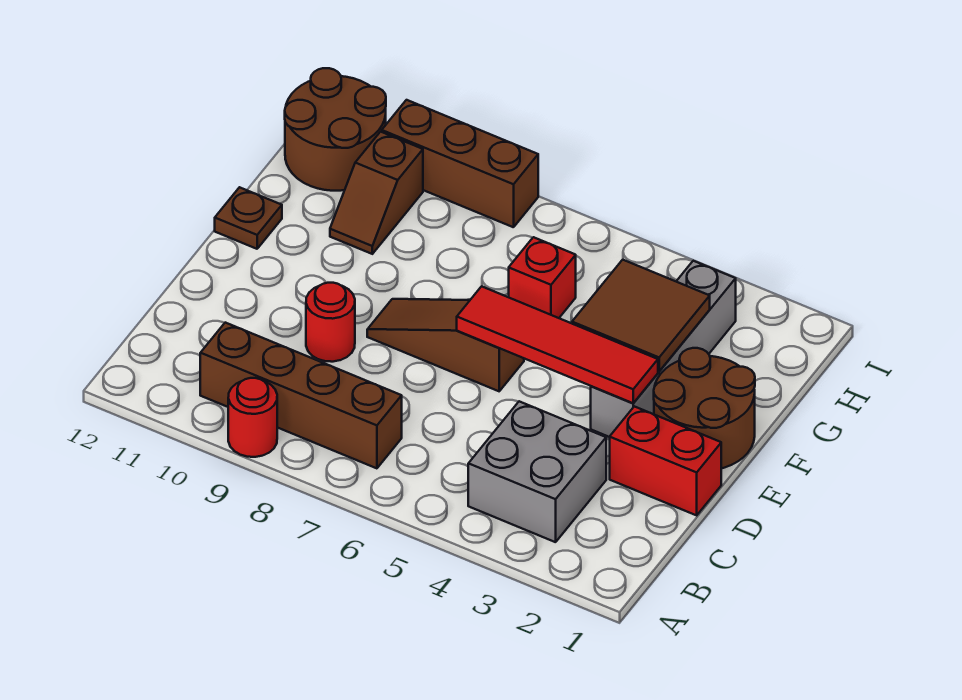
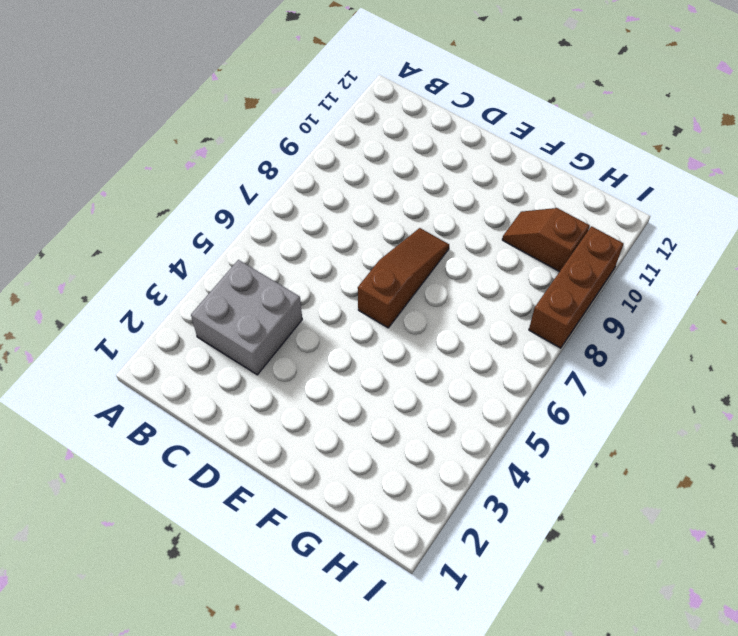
none -> red 1x1 round brick [228,378,277,457]
none -> brown 1x4 brick [200,323,402,468]
none -> red 1x2 brick [610,406,721,515]

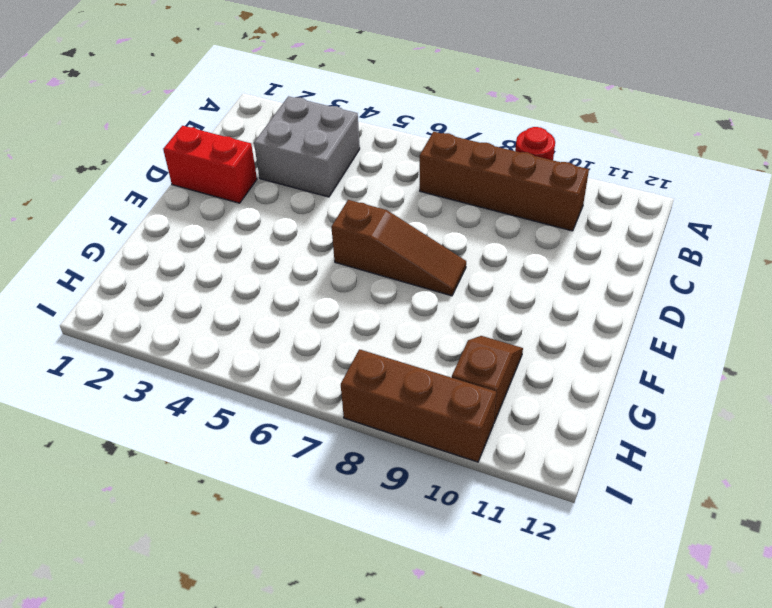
none -> red 1x1 round brick [306,283,355,362]
none -> brown 2x2 round brick [654,348,755,468]
none -> grey 1x4 brick [591,261,736,437]

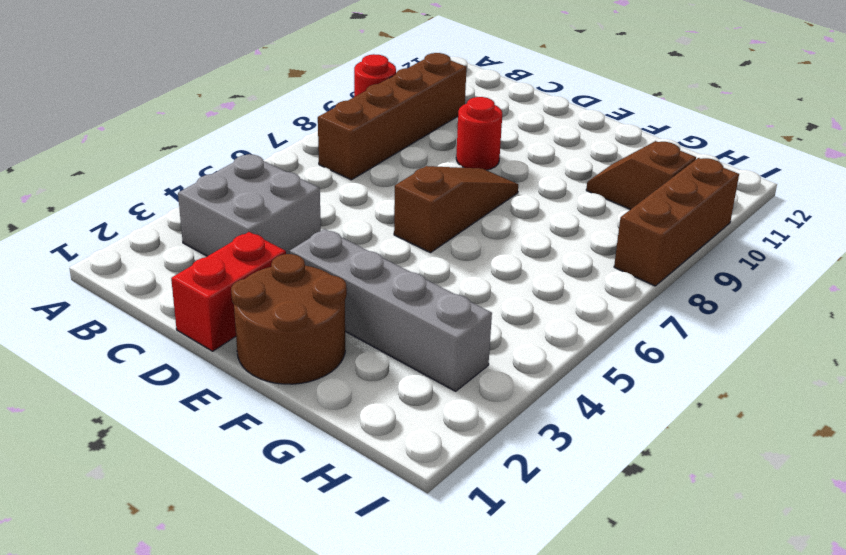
none -> brown 1x1 plate [215,187,282,249]
none -> red 1x1 brick [509,237,576,318]
none -> brown 2x2 round brick [285,68,386,191]

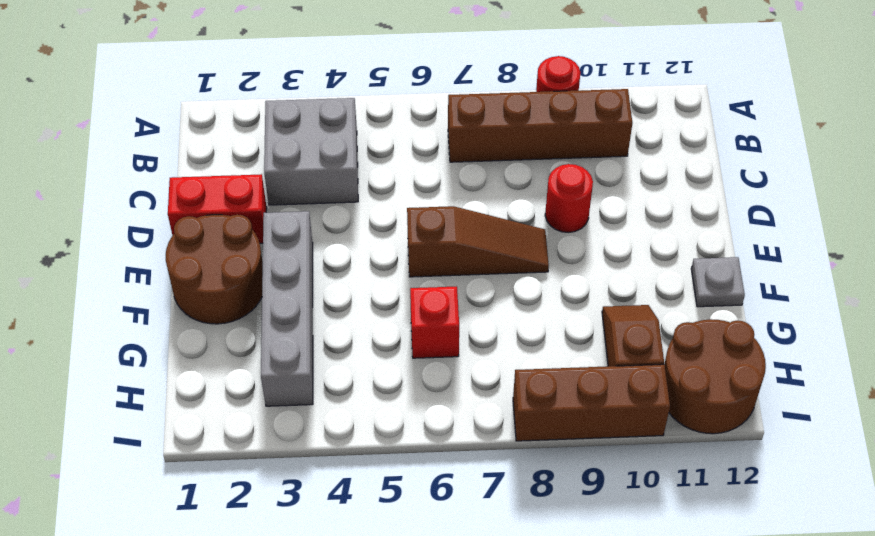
grey 1x1 plate [691,257,745,307] -> brown 1x1 plate [215,187,282,249]
none -> red 1x4 tile [457,286,658,403]
none -> brown 2x2 tile [572,260,710,371]

